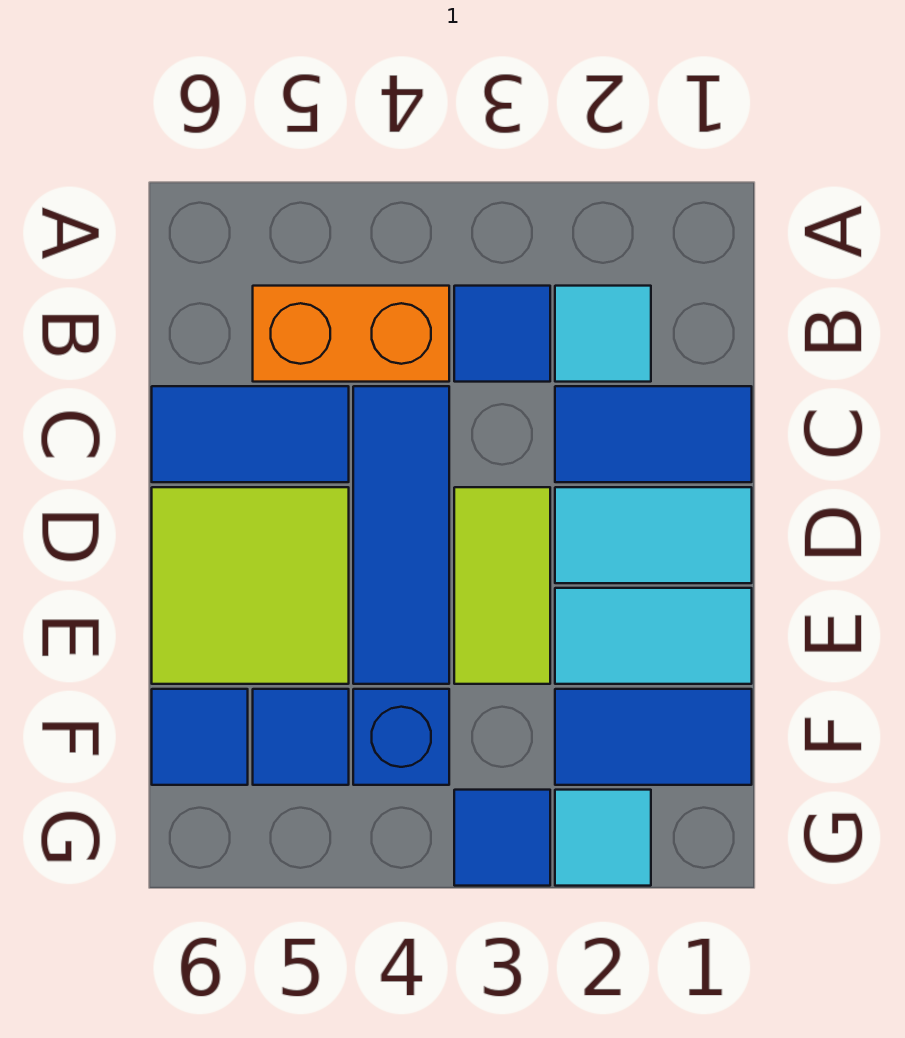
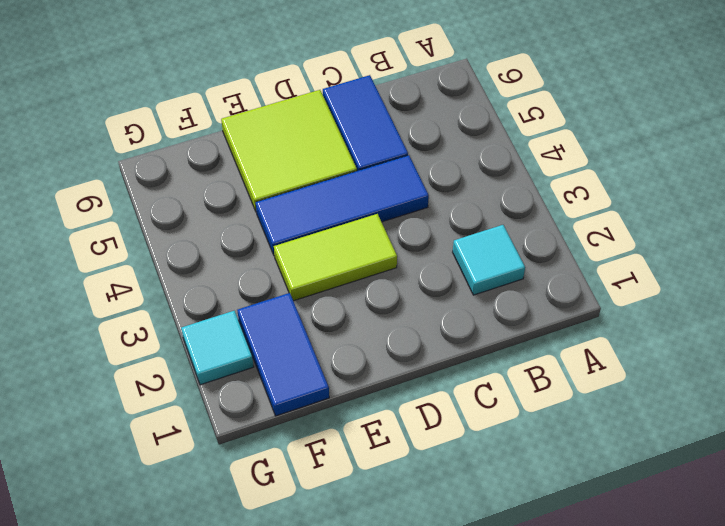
none -> blue 1x1 tile [454,286,550,382]
none -> orange 1x2 brick [253,286,449,382]
none -> blue 1x2 tile [555,386,752,482]

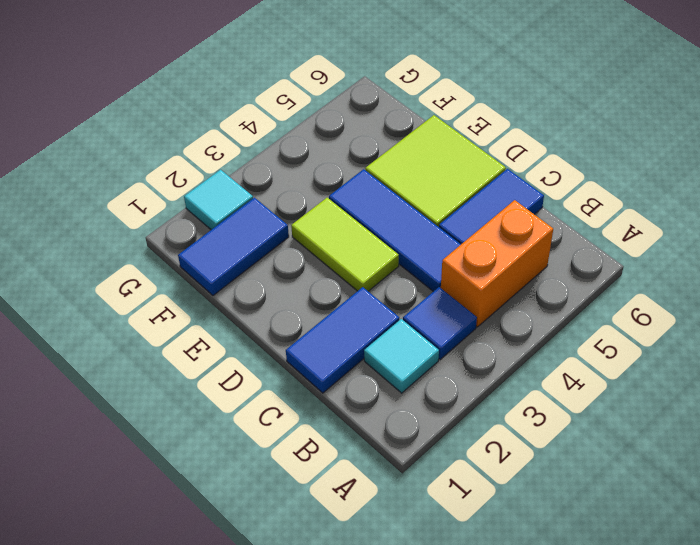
none -> cyan 1x2 tile [555,487,752,583]
none -> cyan 1x2 tile [555,588,752,684]
none -> blue 1x1 brick [353,689,449,785]

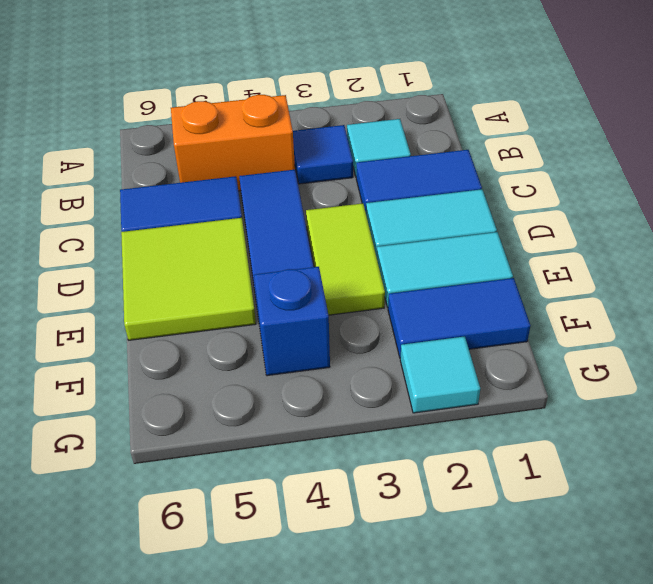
none -> blue 1x1 tile [253,689,349,785]
none -> blue 1x1 tile [152,689,248,785]
none -> blue 1x1 tile [454,790,550,886]

